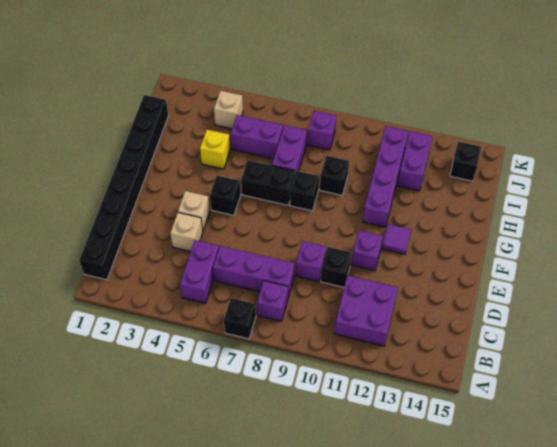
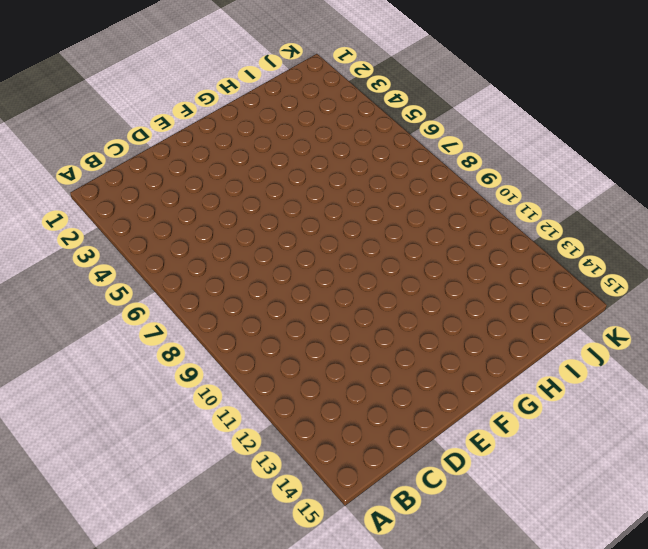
none -> black 1x1 brick [224,298,256,339]
none -> black 1x8 brick [79,95,168,280]
none -> purple 1x2 brick [180,240,219,303]

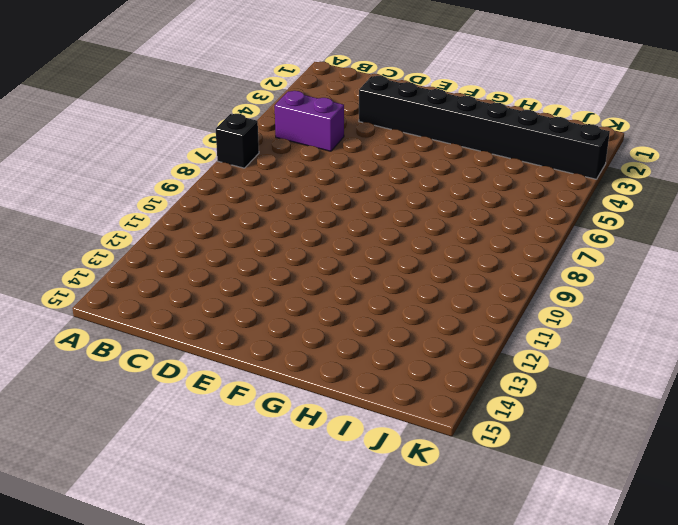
black 1x8 brick [359,76,610,179] -> black 1x8 brick moved to [79,95,168,280]
none -> purple 1x1 brick [257,281,288,321]
none -> purple 2x2 brick [334,275,398,346]
none -> purple 1x3 brick [213,246,295,297]

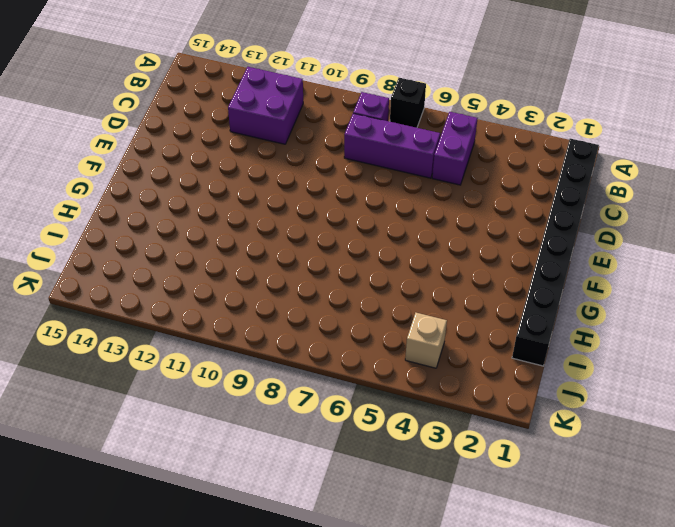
none -> tan 1x1 brick [170,213,203,252]
none -> purple 1x1 brick [296,241,326,281]
none -> black 1x1 brick [321,247,352,287]

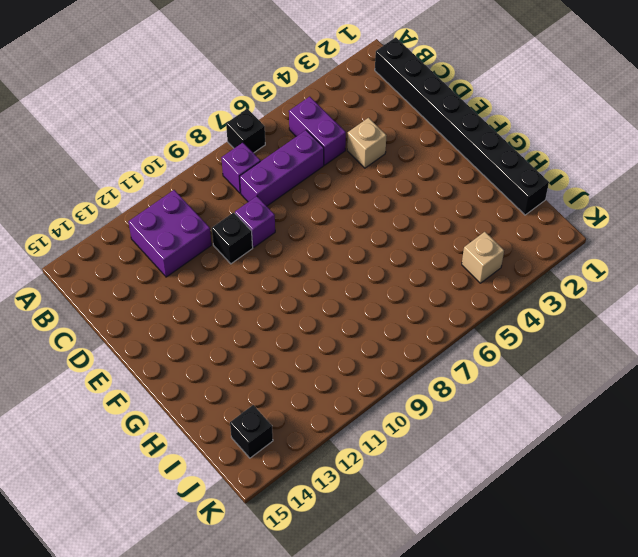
none -> tan 1x1 brick [178,191,210,230]
none -> purple 1x1 brick [352,230,383,271]
none -> black 1x1 brick [210,175,241,215]

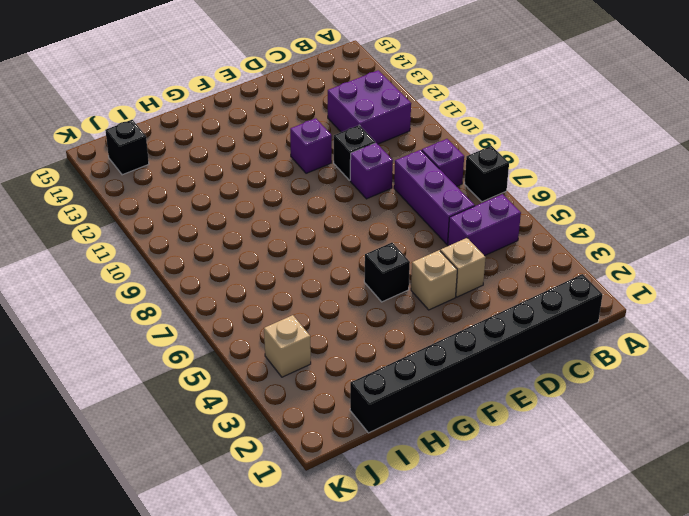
none -> purple 1x1 tile [382,224,411,254]
none -> black 1x2 brick [241,160,295,205]
none -> black 1x1 brick [290,171,319,211]

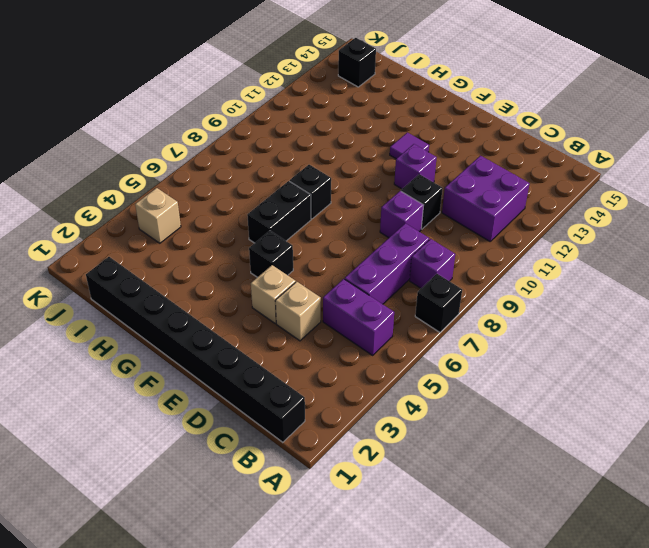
none -> purple 1x4 brick [363,126,408,227]
none -> yellow 1x1 brick [200,129,230,169]
none -> purple 1x2 brick [272,125,307,172]

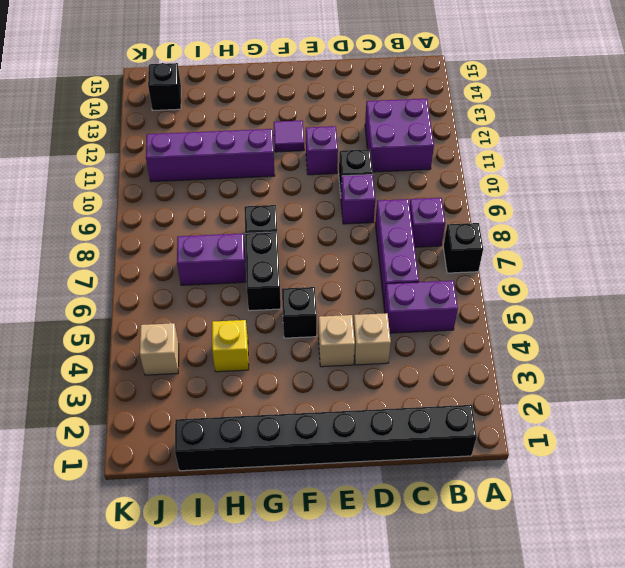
none -> black 1x1 brick [320,156,349,195]
none -> purple 1x2 brick [231,115,283,159]
none -> purple 1x2 brick [397,131,432,191]

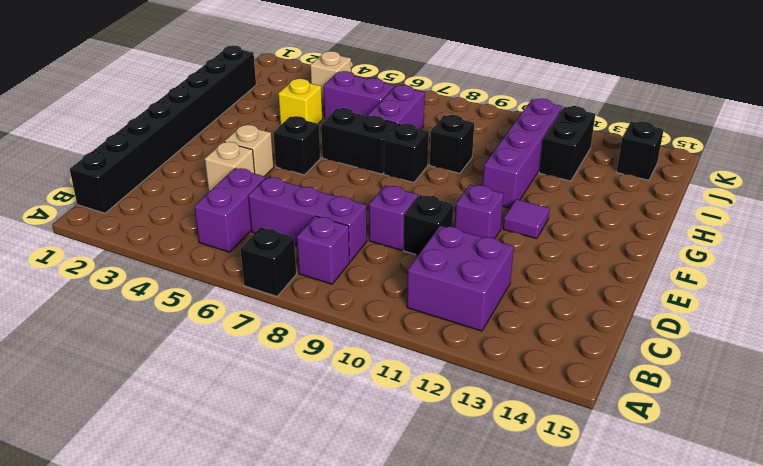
black 1x2 brick [539,106,595,181] -> purple 1x2 brick [397,131,432,191]
none -> purple 1x1 brick [308,111,336,150]

